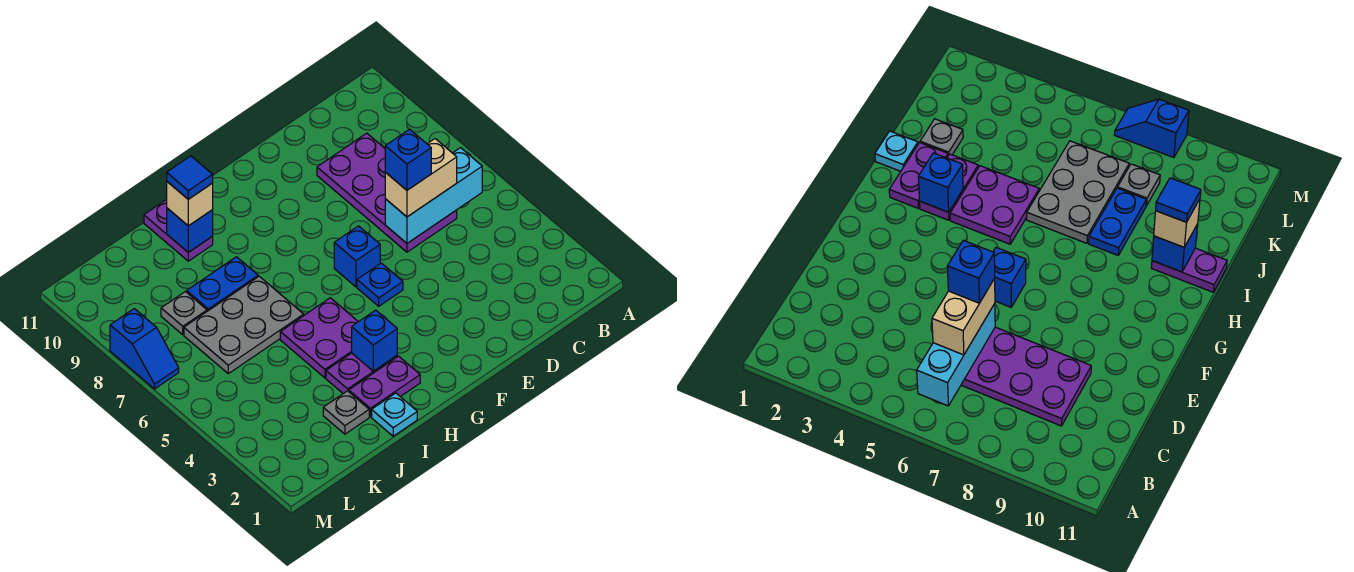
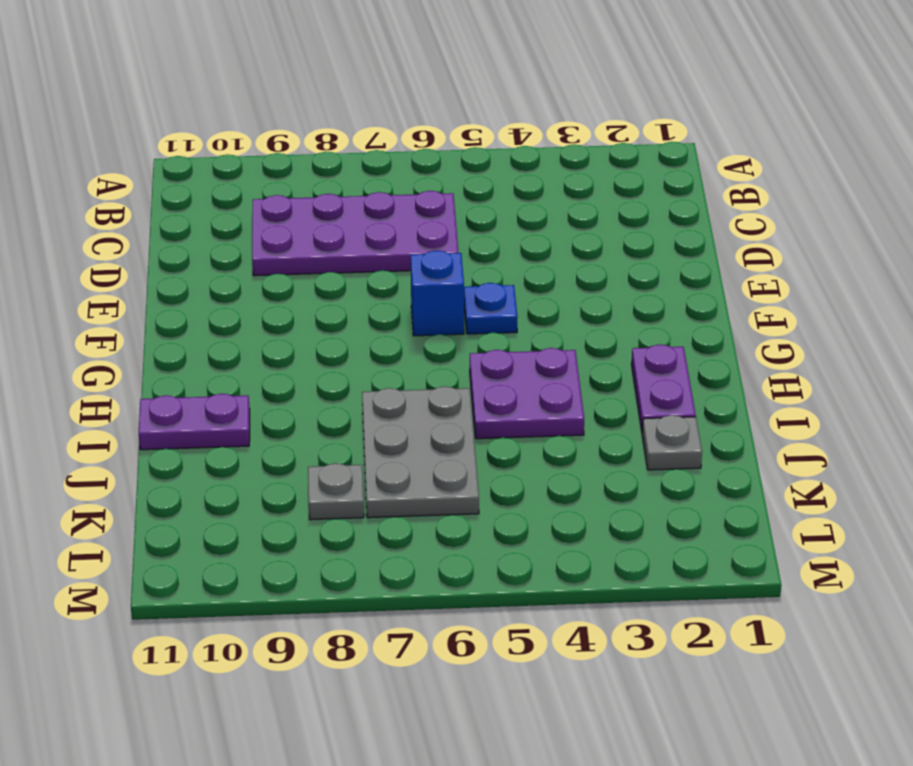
none -> purple 1x2 plate [326,353,397,394]
none -> cyan 1x1 plate [372,393,417,436]
none -> blue 1x2 plate [187,257,258,311]

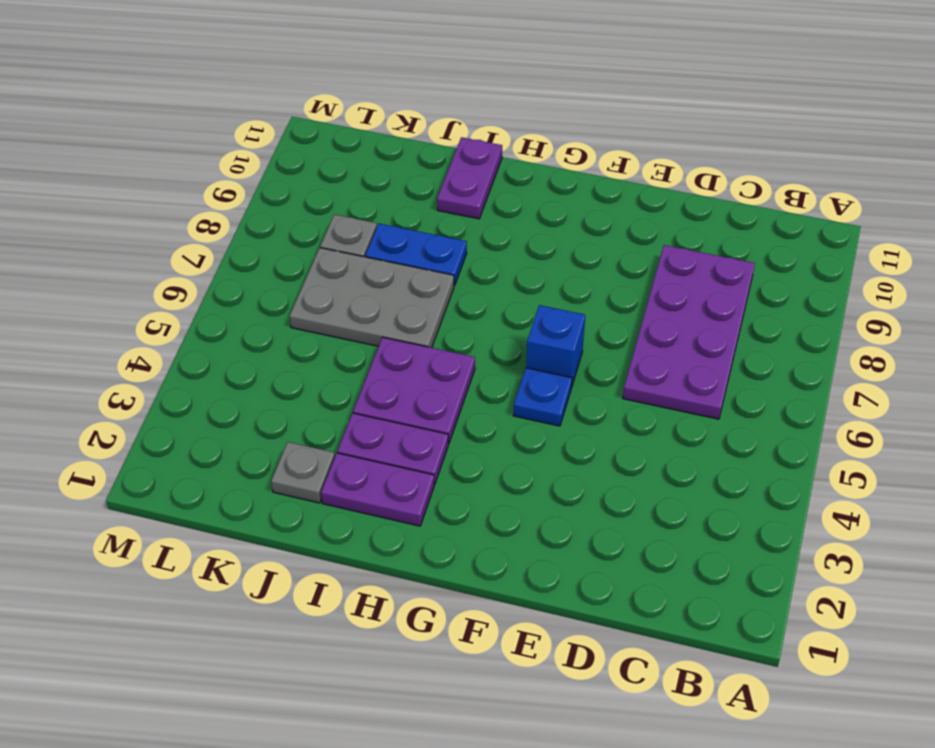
none -> cyan 1x1 plate [372,393,417,436]
none -> blue 1x2 slope [110,309,179,389]
none -> cyan 1x3 brick [385,148,482,243]

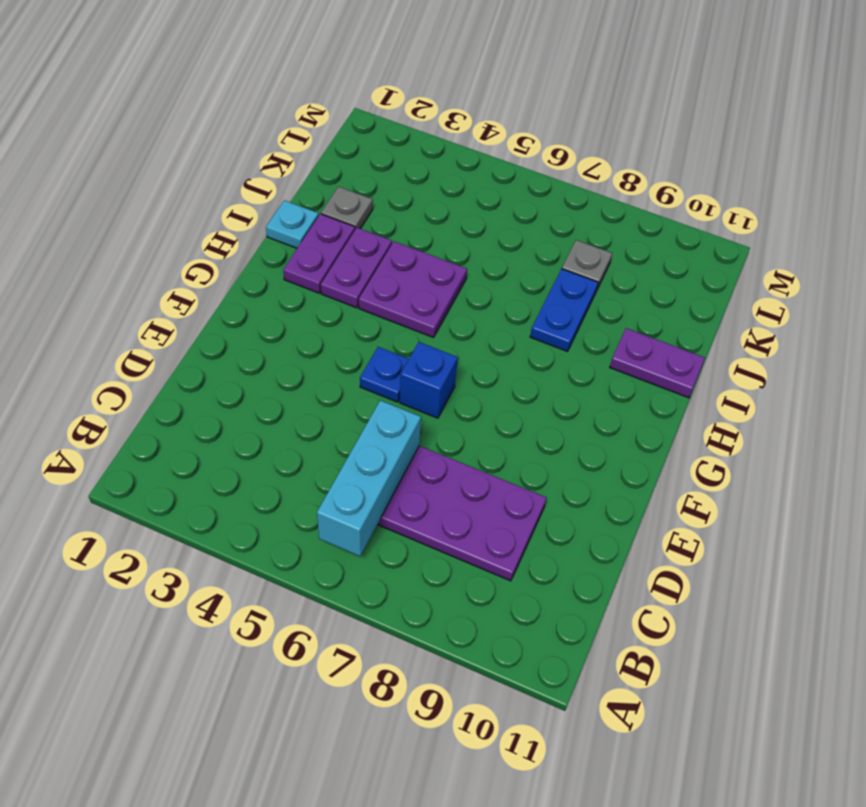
none -> grey 2x3 plate [184,276,304,374]
none -> blue 1x2 slope [110,309,179,389]
none -> blue 1x1 brick [352,310,397,371]

